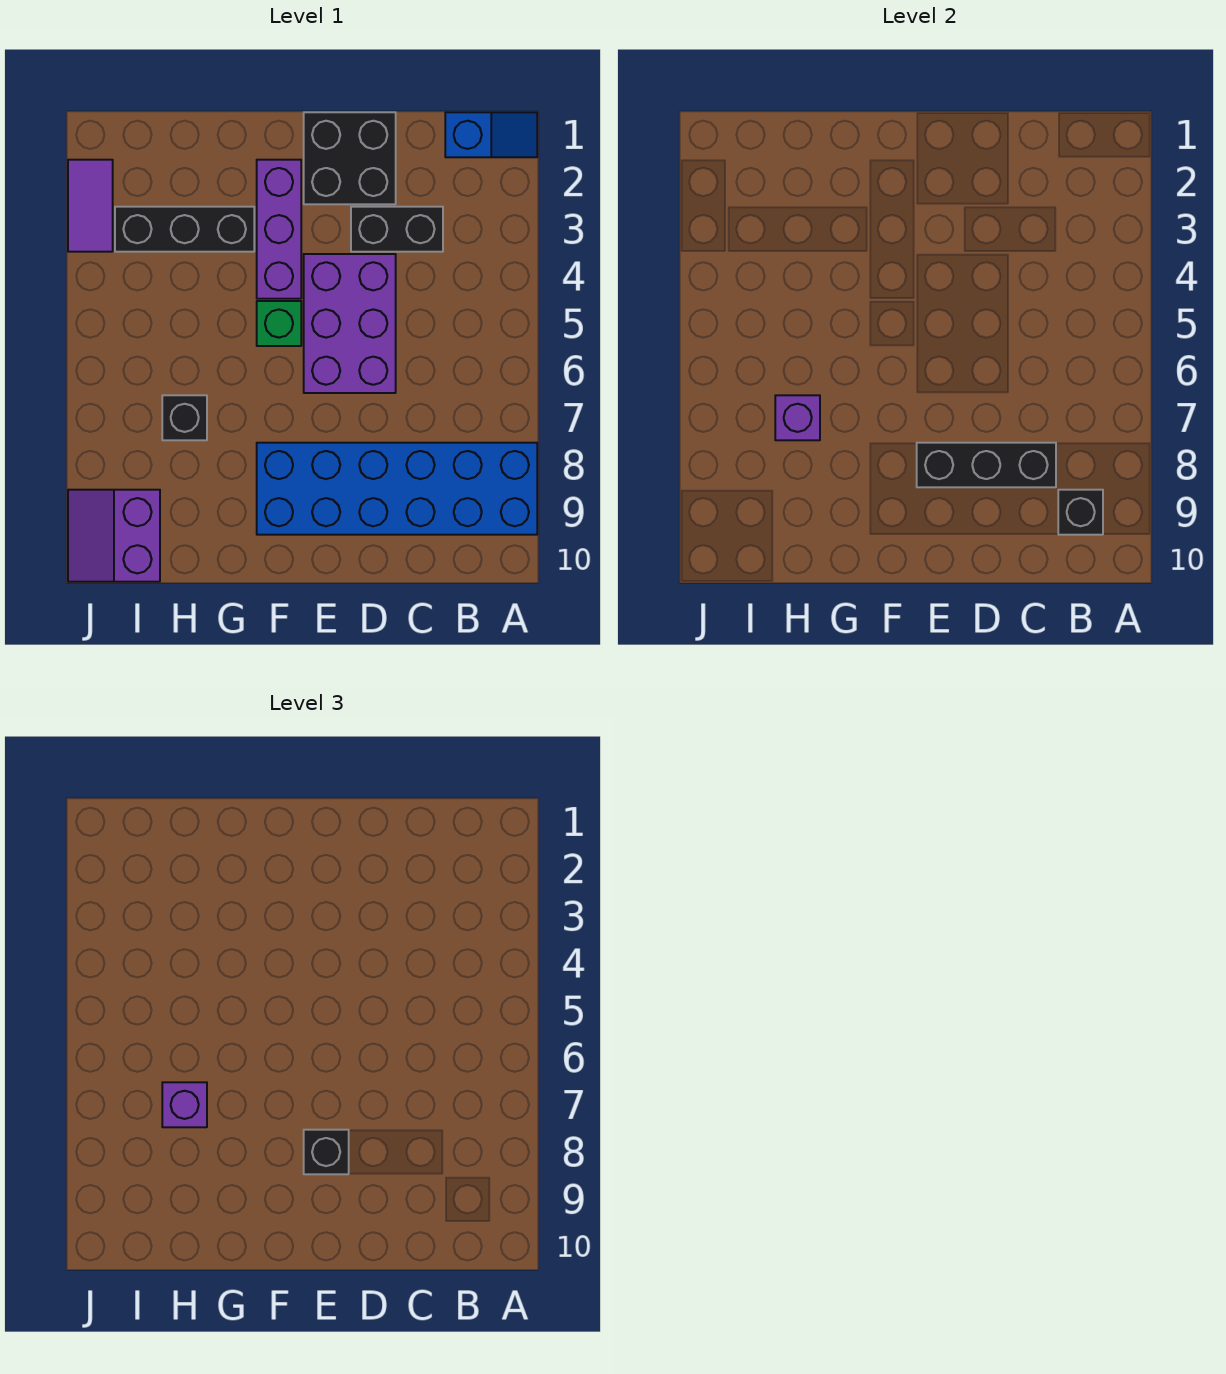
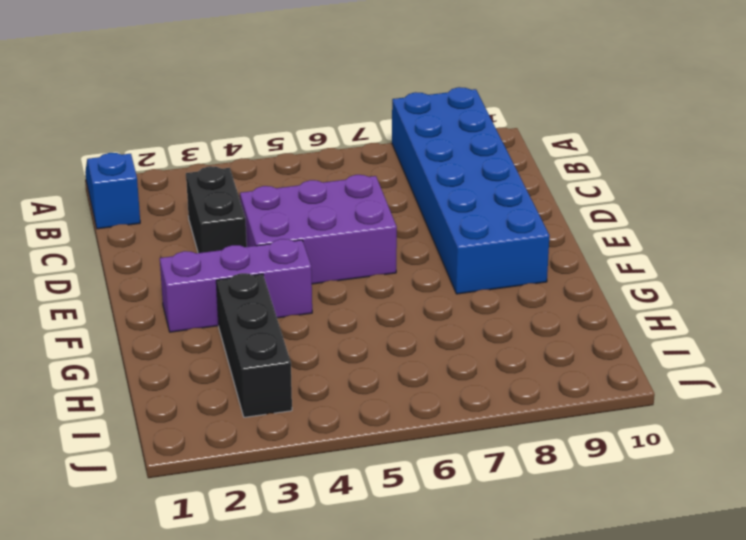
none -> black 2x2 brick [304,112,396,204]
none -> green 1x1 brick [257,301,301,346]
none -> black 1x1 brick [162,395,207,440]

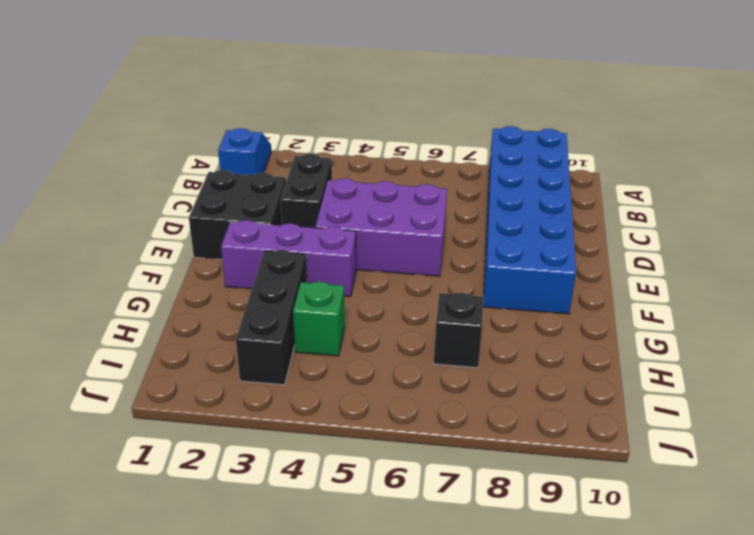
green 1x1 brick [293,282,345,356] -> green 1x1 brick moved to [257,301,301,346]
none -> purple 2x2 slope [68,490,160,582]
none -> purple 1x2 tile [68,160,113,252]
none -> black 1x1 brick [1058,490,1103,535]

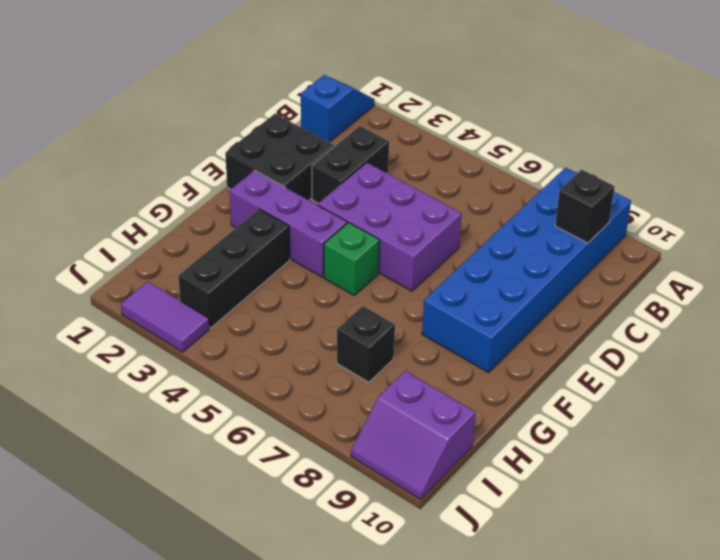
none -> black 1x3 brick [917,443,1056,487]
none -> purple 1x1 brick [775,395,820,440]
none -> black 1x1 brick [304,1130,349,1174]

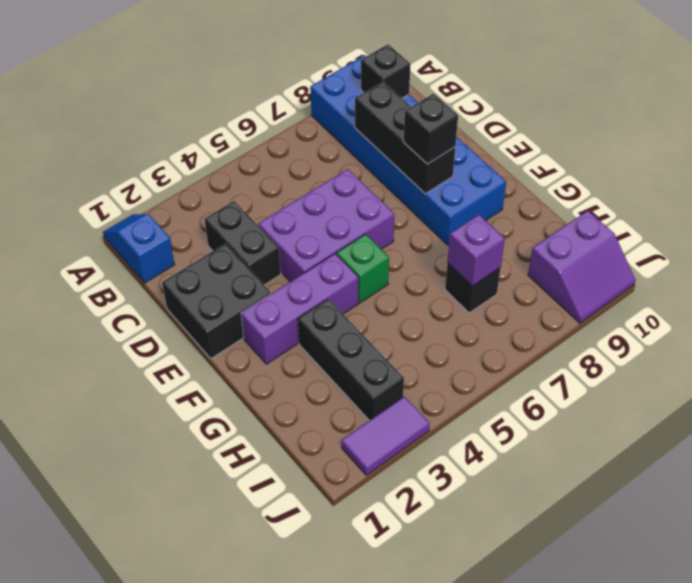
none -> purple 1x1 brick [162,1082,207,1127]

